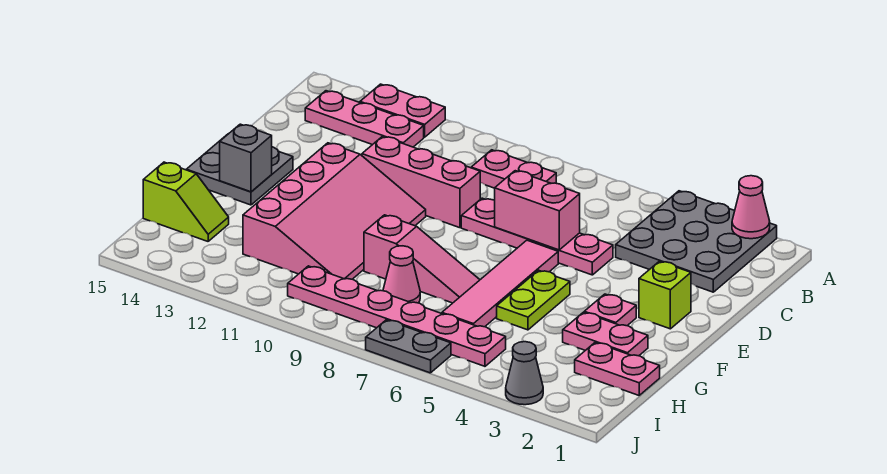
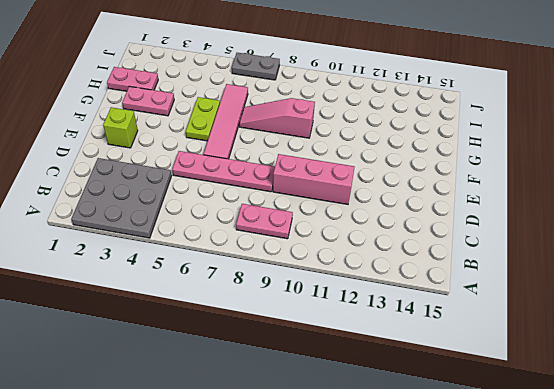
none -> pink 1x2 plate [360,84,445,137]
none -> pink 1x3 plate [305,91,424,147]
none -> pink 3x4 slope [243,143,426,279]

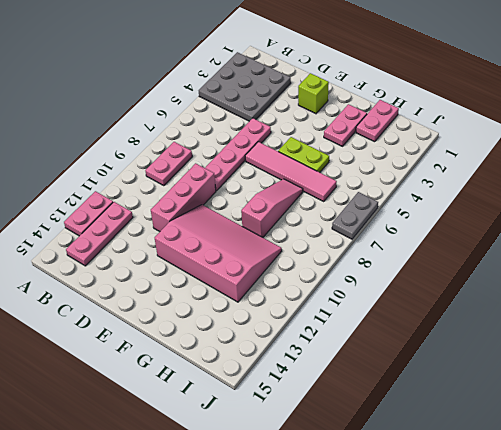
none -> grey 2x2 plate [186,134,293,205]
none -> pink 1x1 plate [584,294,636,326]
none -> pink 1x1 cone [383,246,420,303]

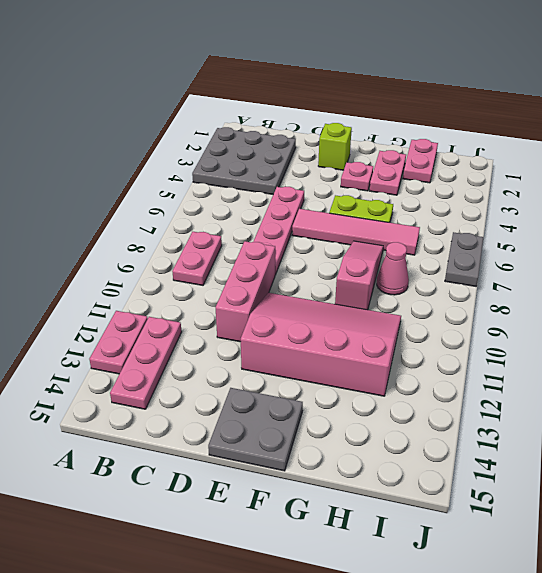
none -> lime 1x2 slope [143,162,229,241]
none -> pink 1x6 plate [288,266,506,366]
none -> grey 1x1 cone [506,342,543,405]

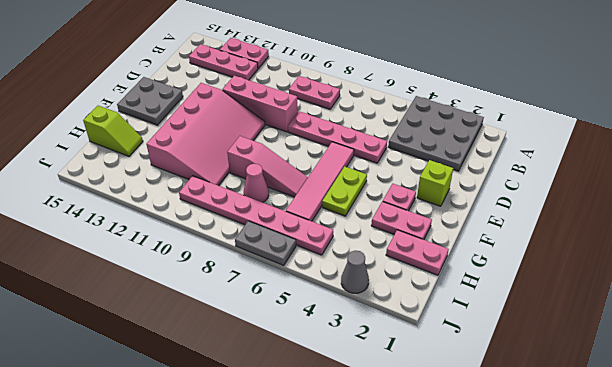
none -> pink 1x1 cone [732,176,770,239]
none -> pink 1x2 brick [495,171,580,250]
none -> grey 1x1 brick [220,124,272,192]

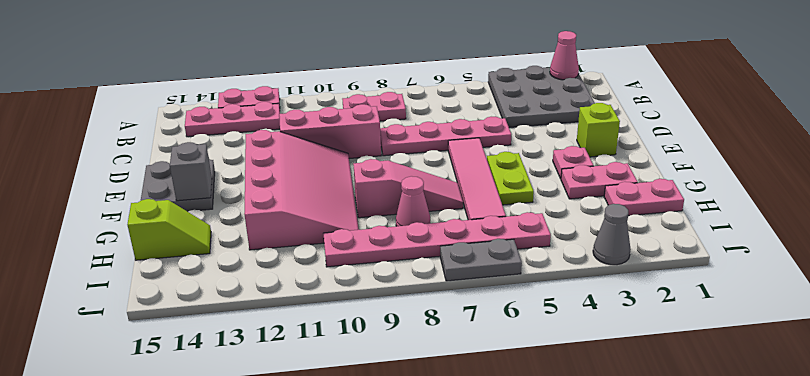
none -> pink 1x2 brick [495,171,580,250]

